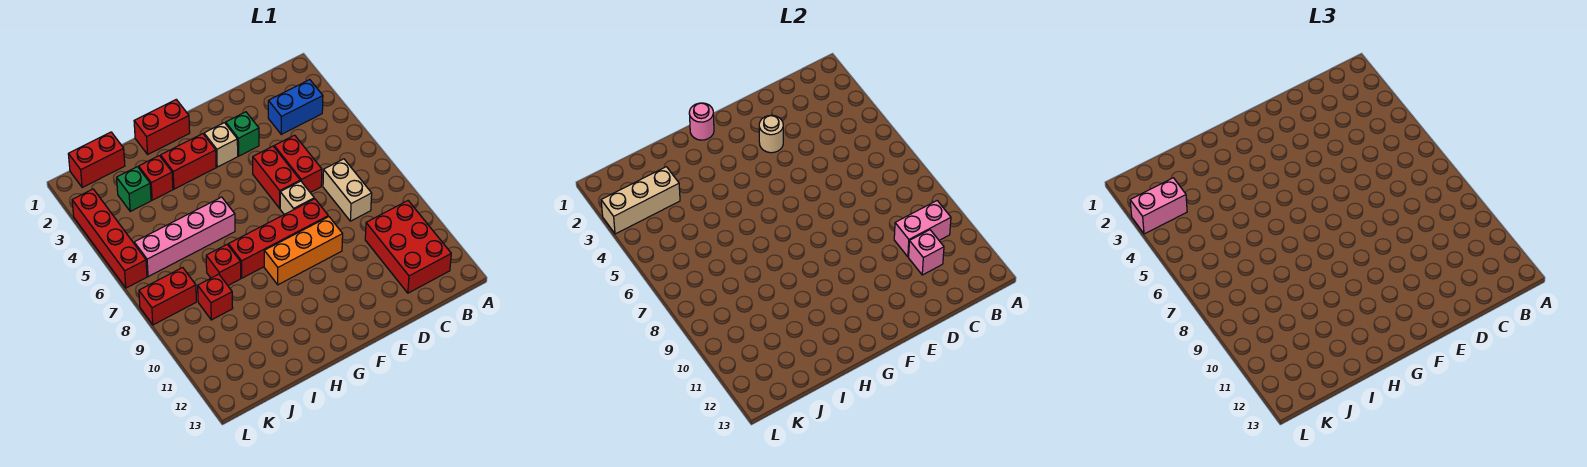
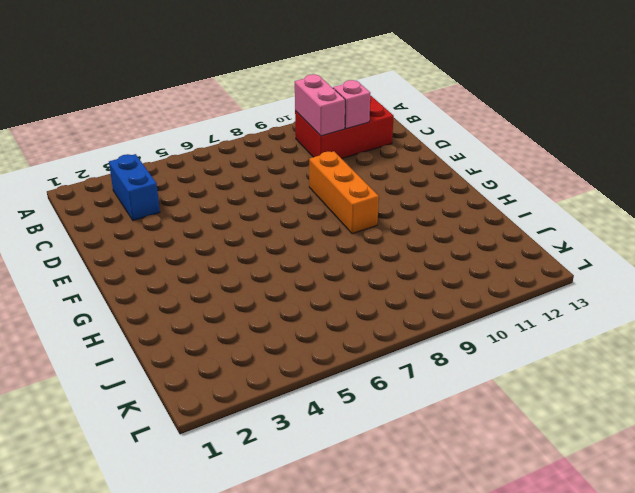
none -> tan 1x2 brick [323,159,372,221]
none -> red 1x2 brick [274,135,322,192]
none -> green 1x1 brick [226,112,259,156]

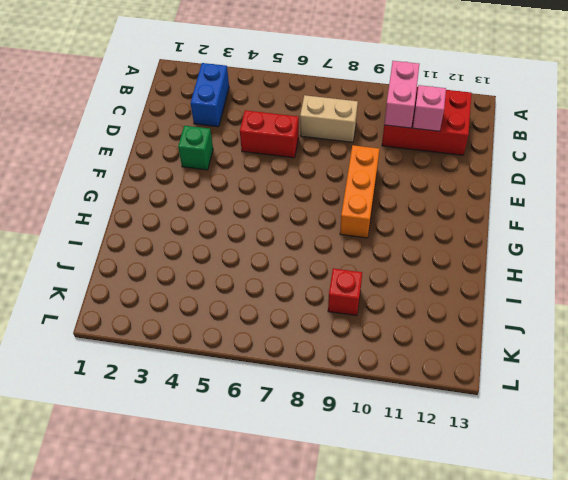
none -> red 1x2 brick [253,146,300,208]
none -> tan 1x1 brick [280,181,314,214]
none -> red 1x4 brick [228,199,328,278]

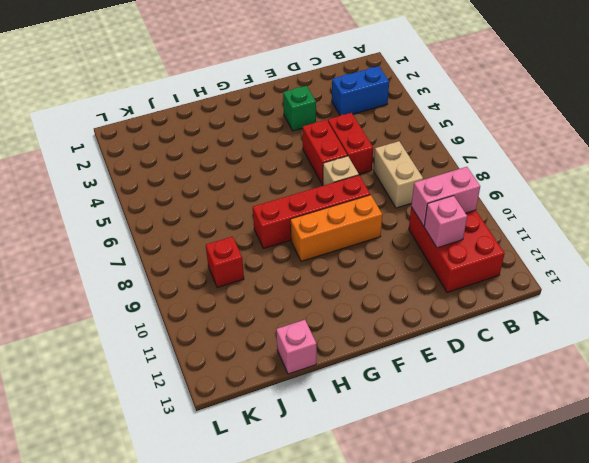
pink 1x1 brick [276,320,317,374] -> none
none -> tan 1x1 brick [204,123,238,167]
none -> red 1x2 brick [134,100,190,154]
none -> red 1x2 brick [161,134,216,189]

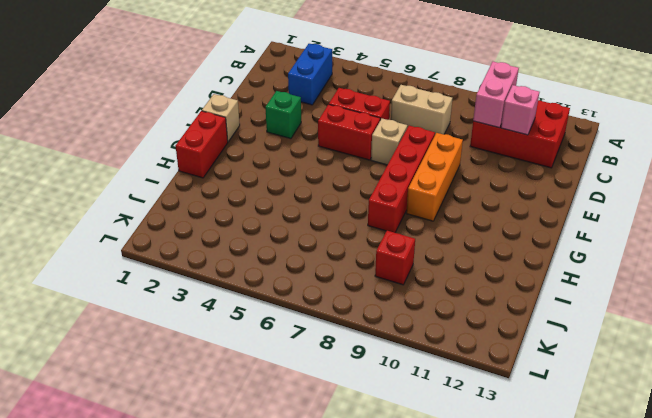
tan 1x1 brick [202,94,240,142] -> tan 1x1 brick moved to [204,123,238,167]
none -> red 1x2 brick [161,134,216,189]
none -> pink 1x4 brick [134,197,235,277]
none -> red 1x1 brick [139,156,173,200]

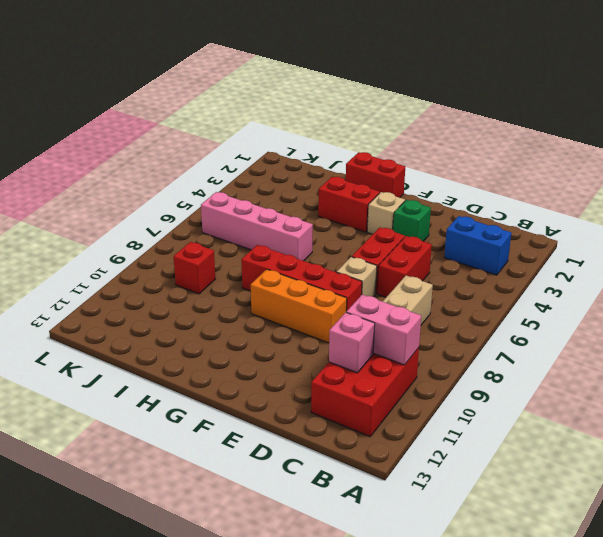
none -> red 1x1 brick [139,156,173,200]
none -> red 1x1 brick [206,245,241,285]
none -> red 1x2 brick [68,132,125,188]

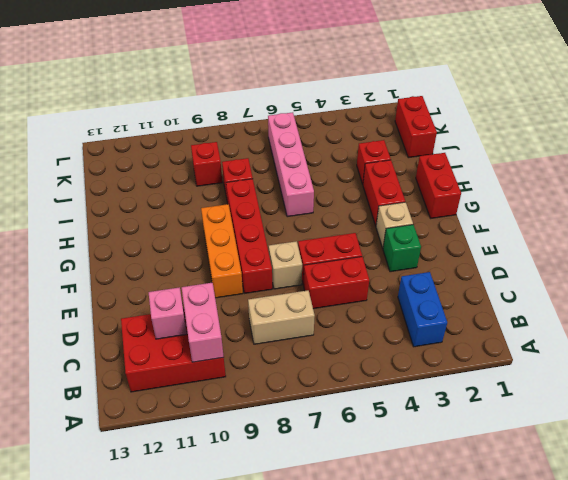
none -> green 1x1 brick [117,167,151,211]
none -> red 1x2 brick [139,268,196,325]
none -> red 1x4 brick [72,189,147,288]

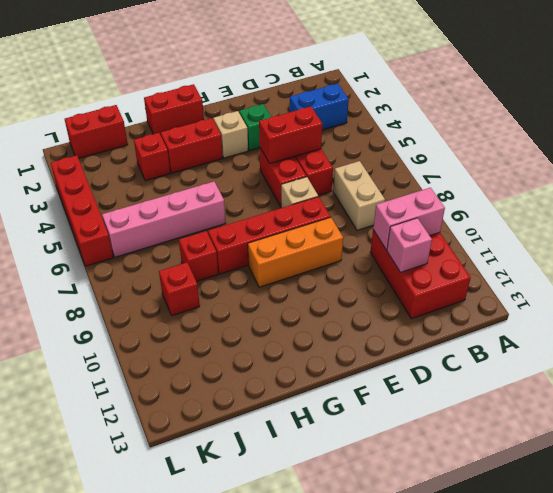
red 1x2 brick [259,106,322,164] -> red 1x2 brick moved to [139,268,196,325]
none -> green 1x1 brick [117,167,151,211]
none -> tan 1x1 round brick [759,115,783,153]
none -> pink 1x1 round brick [689,103,714,140]

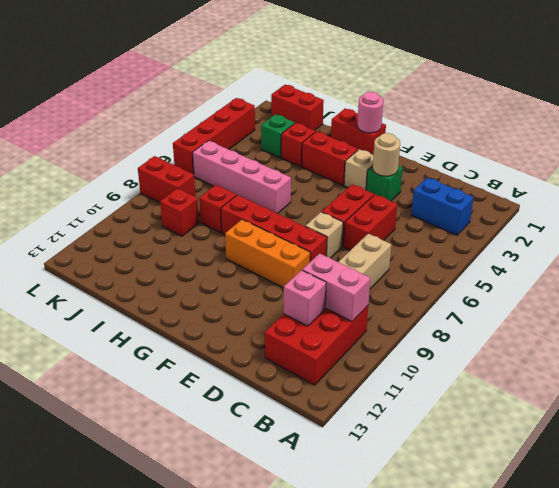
none -> tan 1x3 brick [601,167,680,234]
none -> pink 1x2 brick [1130,178,1187,234]

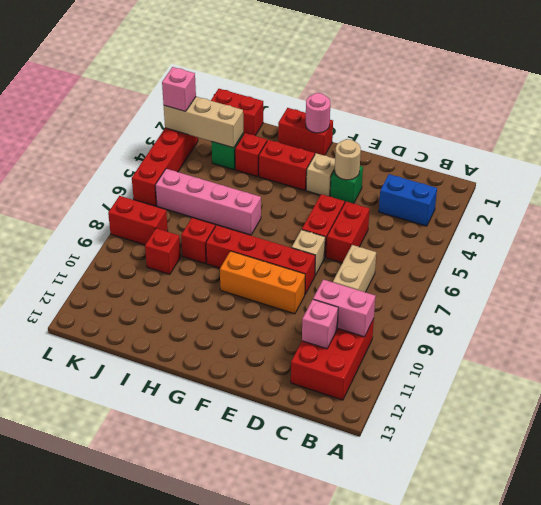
pink 1x1 brick [162,67,196,111] -> pink 1x2 brick [1130,178,1187,234]

